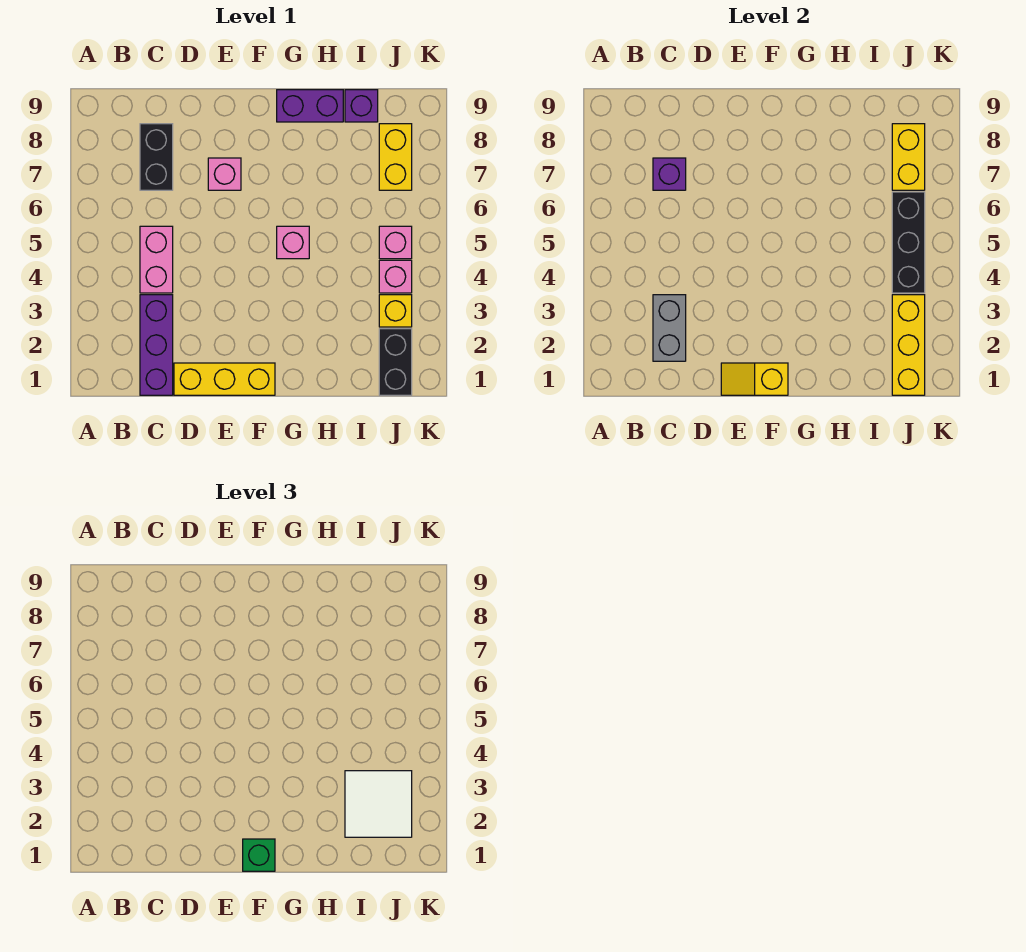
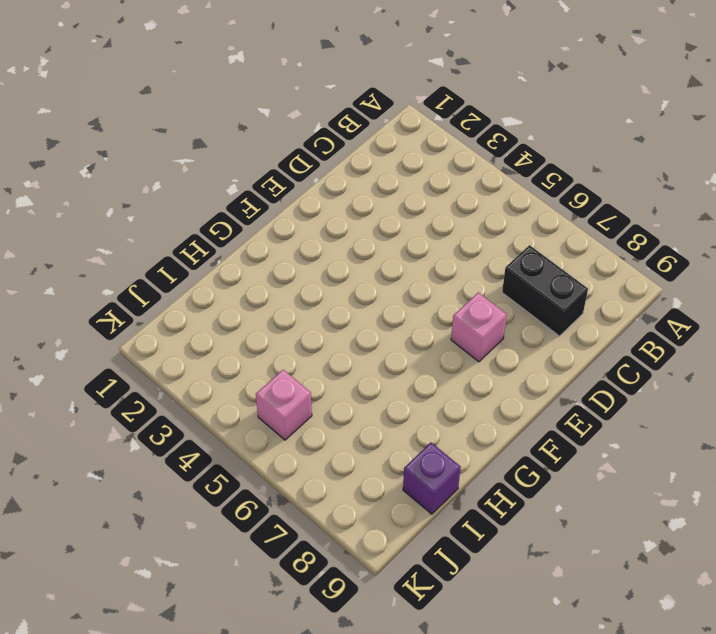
none -> purple 1x3 brick [140,295,173,395]
none -> pink 1x2 brick [140,226,173,293]
none -> yellow 1x3 brick [174,363,275,395]

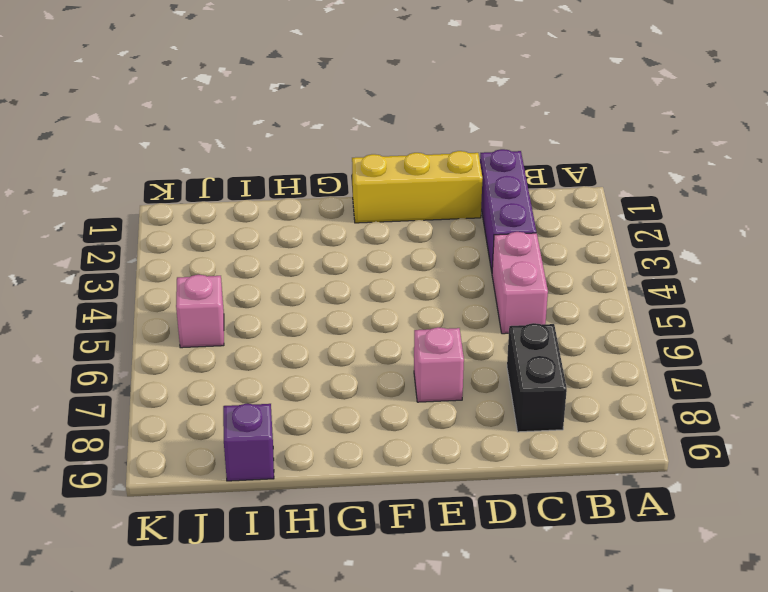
none -> pink 1x1 brick [277,226,309,259]
none -> purple 1x2 brick [277,90,343,122]
none -> black 1x2 brick [379,329,412,395]

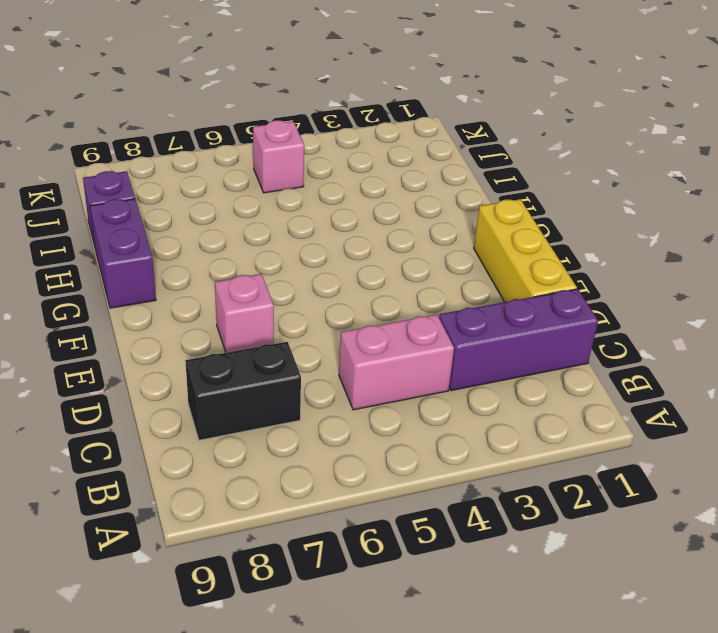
none -> pink 1x1 brick [277,226,309,259]
none -> black 1x2 brick [379,329,412,395]
none -> yellow 1x1 brick [379,295,412,327]

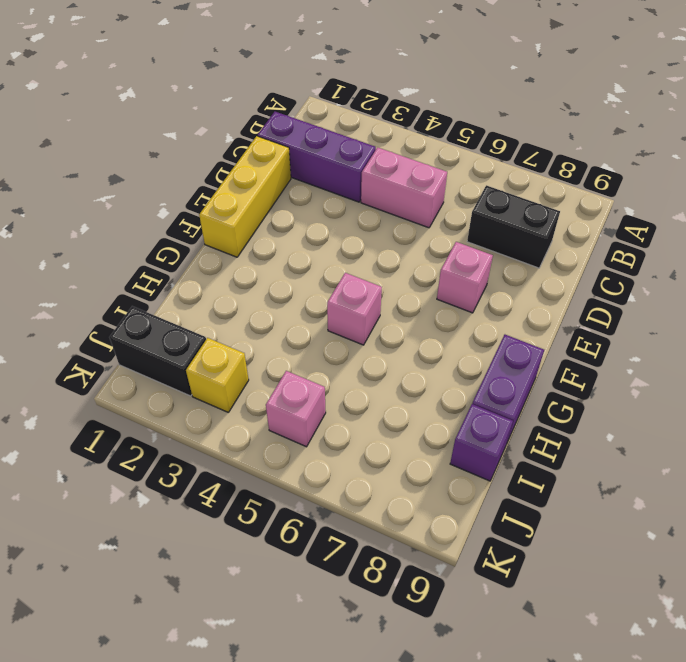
none -> pink 1x1 brick [379,260,412,293]
none -> yellow 1x2 brick [379,124,412,190]
none -> grey 1x2 brick [653,295,686,361]

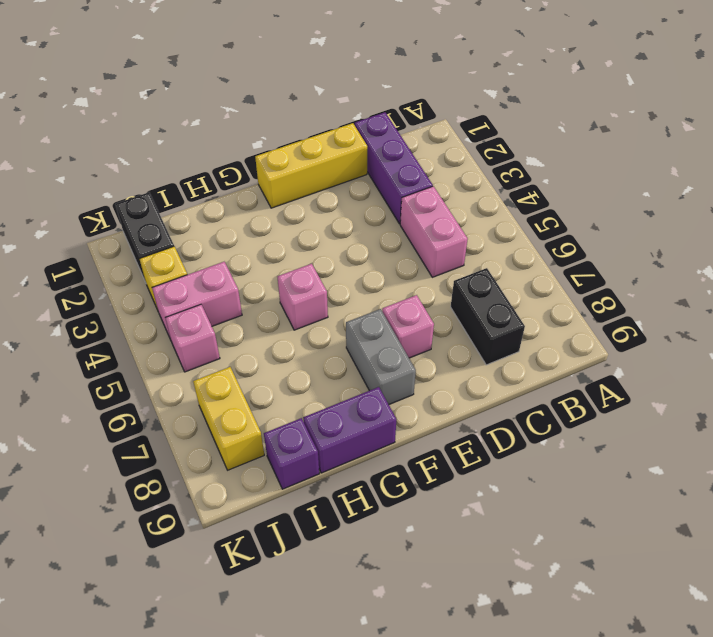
grey 1x2 brick [346,309,416,404] -> grey 1x2 brick moved to [653,295,686,361]
pink 1x2 brick [152,262,242,340] -> pink 1x1 brick [379,260,412,293]
none -> purple 1x1 brick [653,158,686,190]
none -> yellow 1x2 slope [721,363,788,395]
none -> yellow 1x3 brick [892,295,925,395]

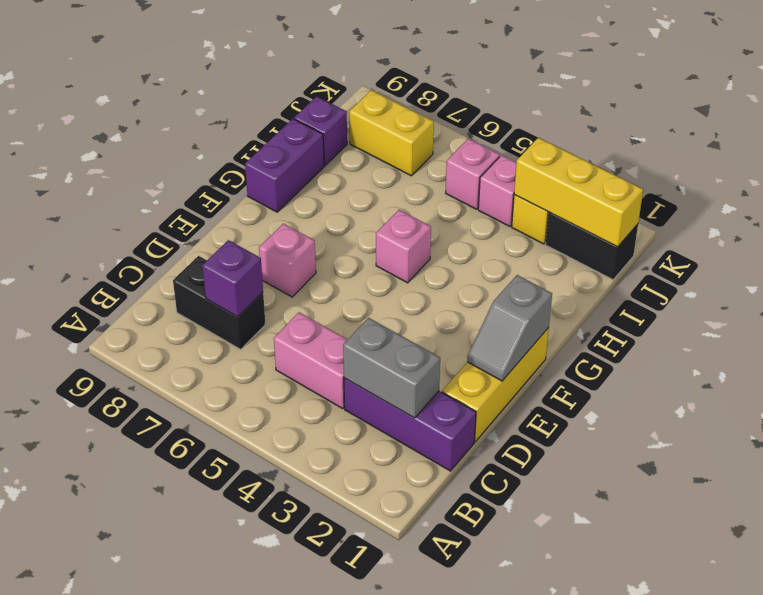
grey 1x2 slope [467,275,552,381] -> yellow 1x2 slope [721,363,788,395]
none -> black 1x3 brick [892,192,925,293]
none -> yellow 1x2 brick [892,124,925,190]
none -> green 1x1 brick [243,839,275,871]

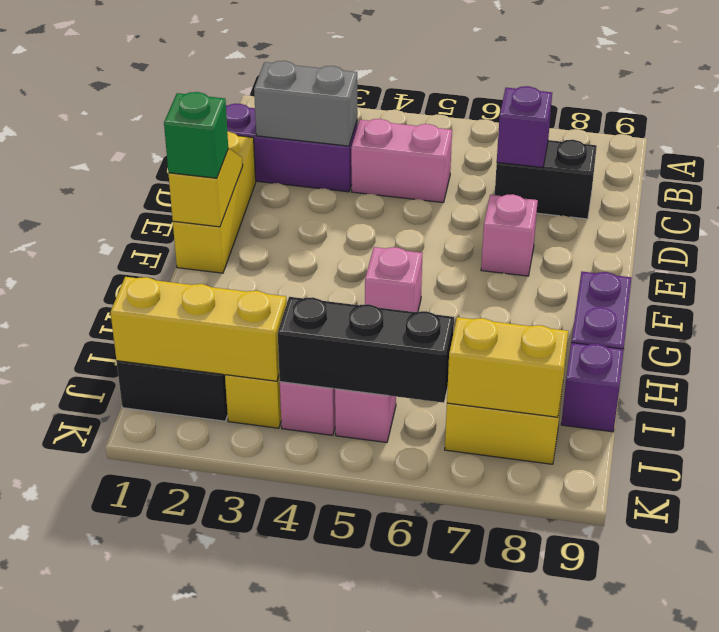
none -> white 2x2 tile [345,771,412,837]

